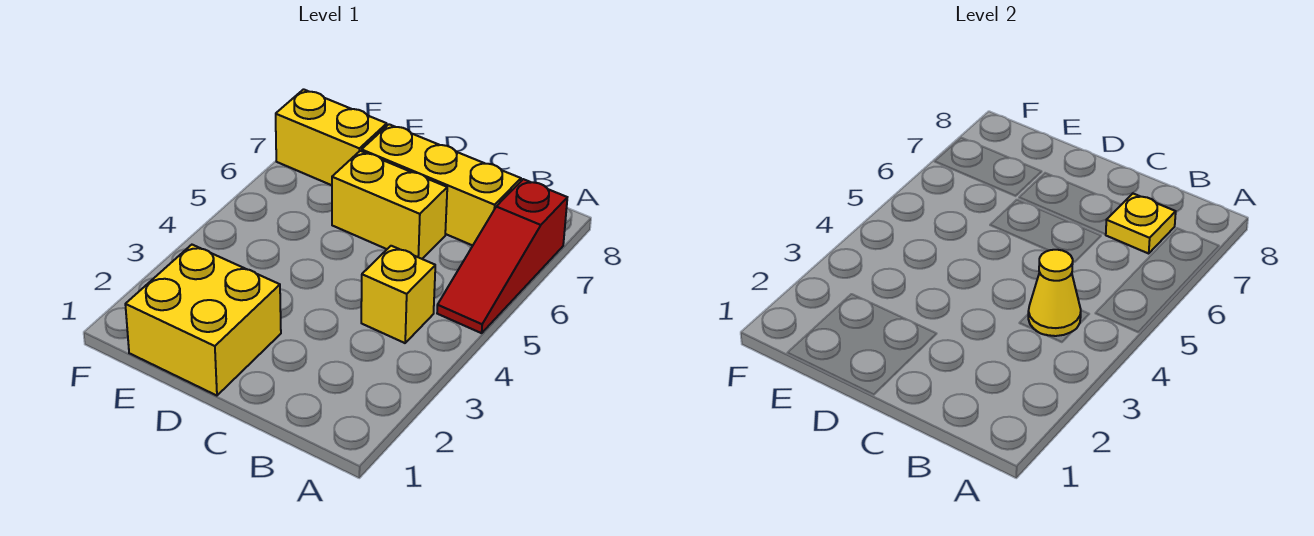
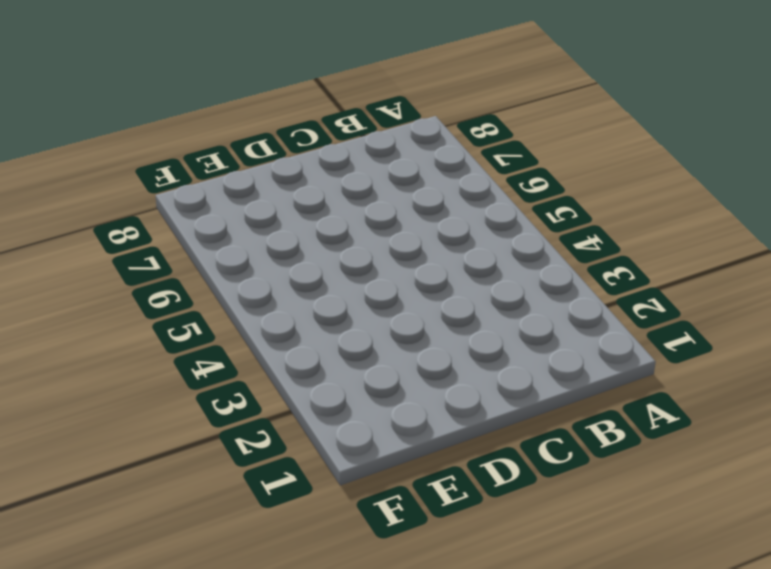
none -> red 1x3 slope [437,179,567,333]
none -> yellow 1x1 brick [361,246,435,343]

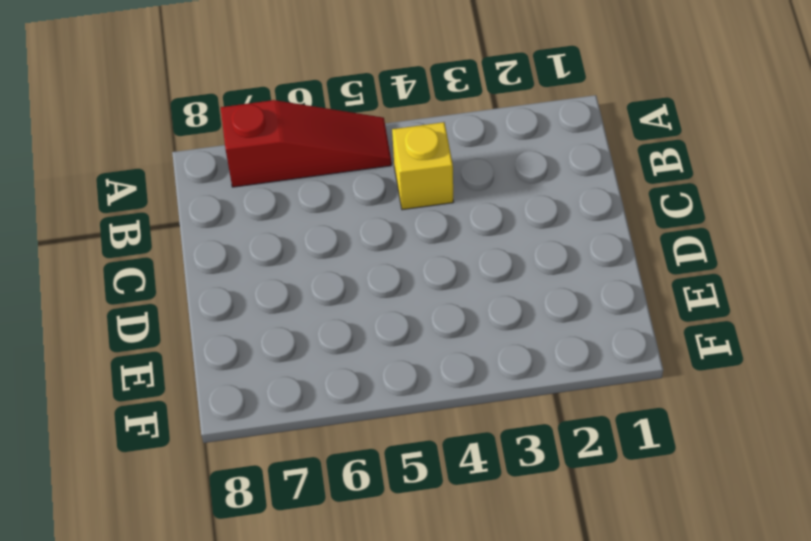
none -> yellow 1x3 brick [362,124,521,246]
none -> yellow 1x2 brick [332,151,447,259]

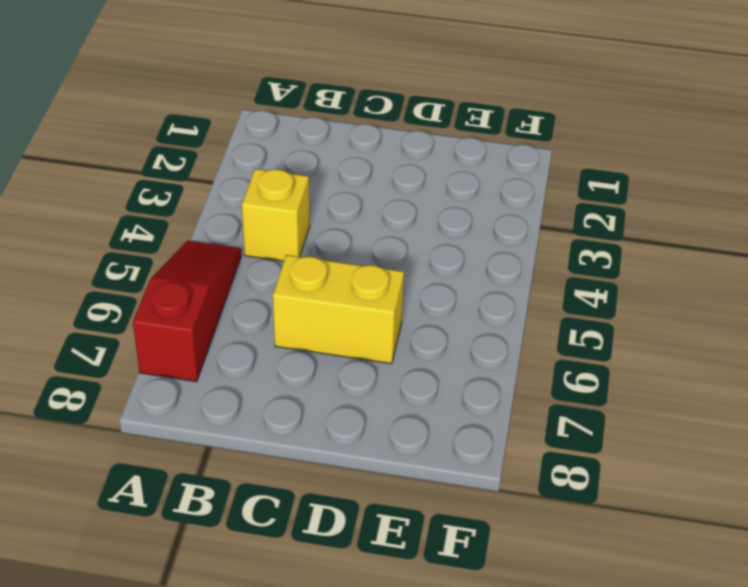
none -> yellow 1x3 brick [362,124,521,246]
none -> yellow 2x2 brick [125,245,281,396]

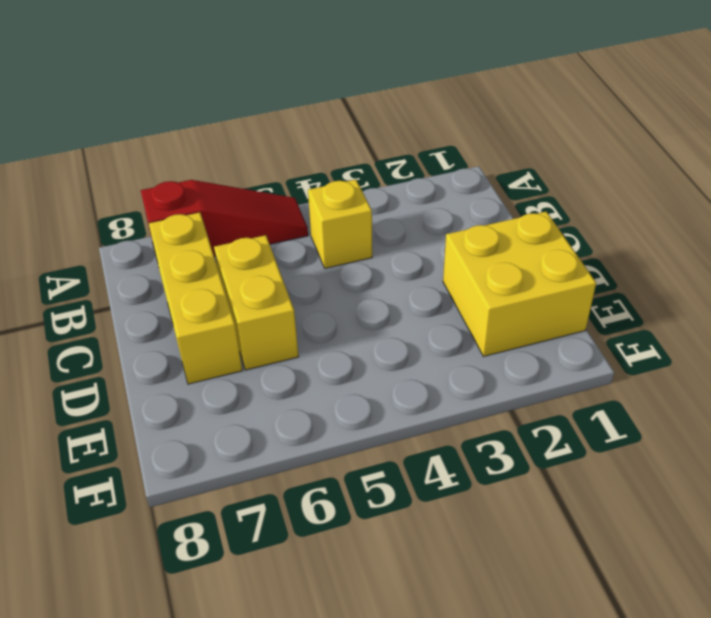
none -> yellow 1x2 brick [276,89,387,185]
none -> yellow 1x1 cone [1028,250,1081,336]

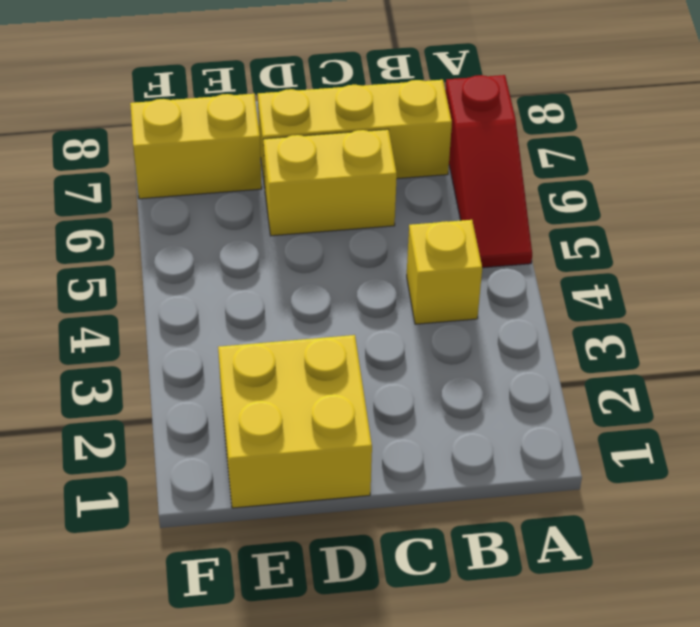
none -> yellow 1x1 cone [1028,250,1081,336]
none -> yellow 1x1 plate [1105,194,1176,253]

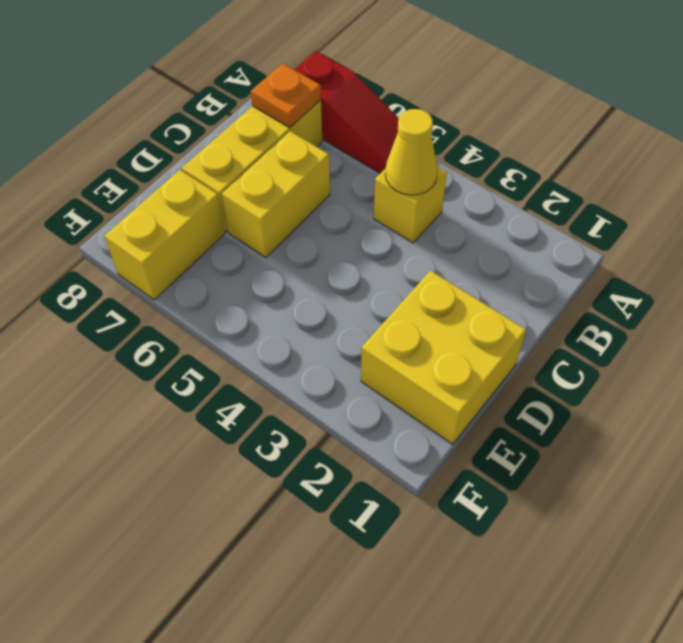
orange 1x1 plate [251,63,321,128] -> yellow 1x1 plate [1105,194,1176,253]

